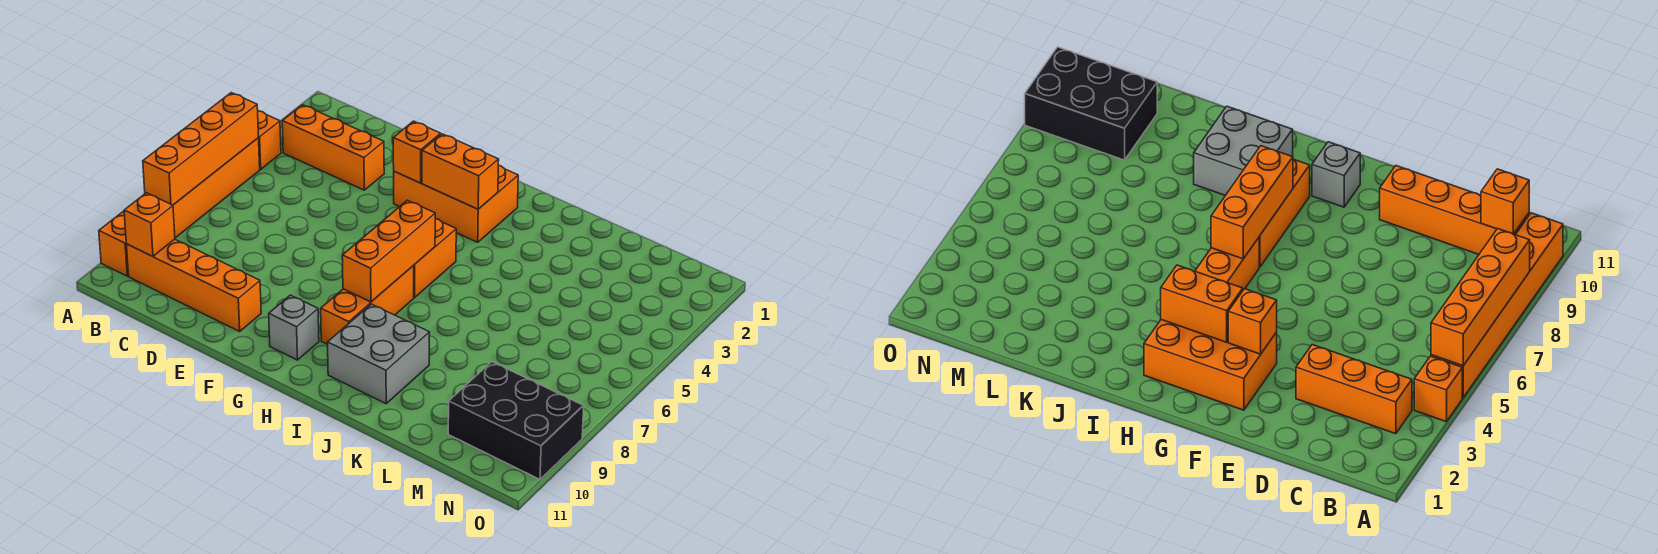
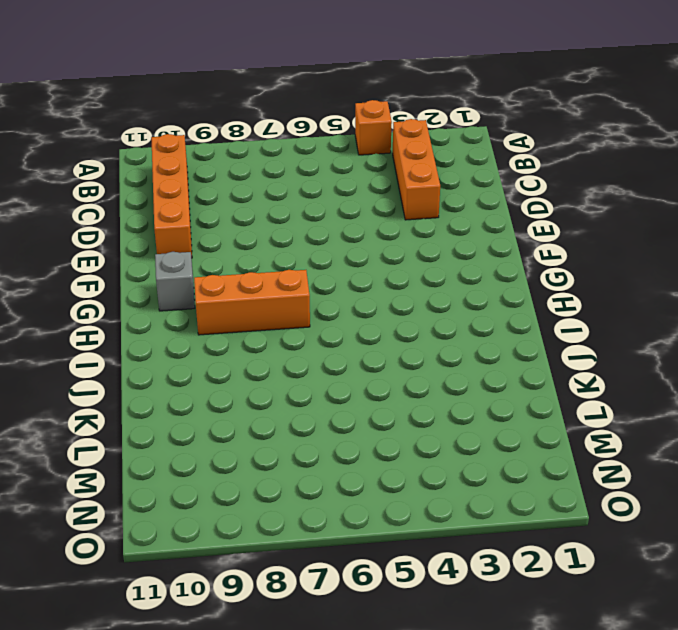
none -> orange 1x6 brick [99,138,260,276]
none -> orange 2x3 brick [394,165,518,242]
none -> orange 1x2 brick [413,219,456,297]

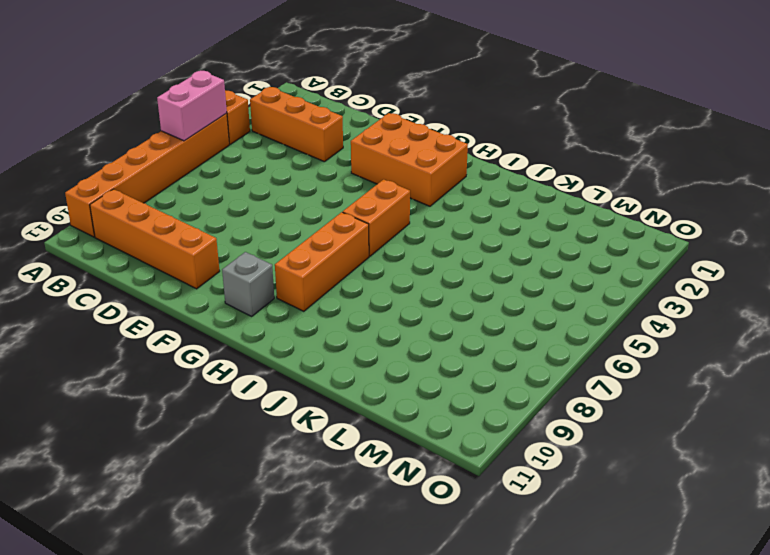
pink 1x2 brick [157,71,227,141] -> orange 1x4 brick [143,93,258,205]
none -> grey 2x2 brick [328,304,430,404]
none -> black 2x3 brick [448,362,584,479]
none -> orange 1x1 brick [124,193,175,256]

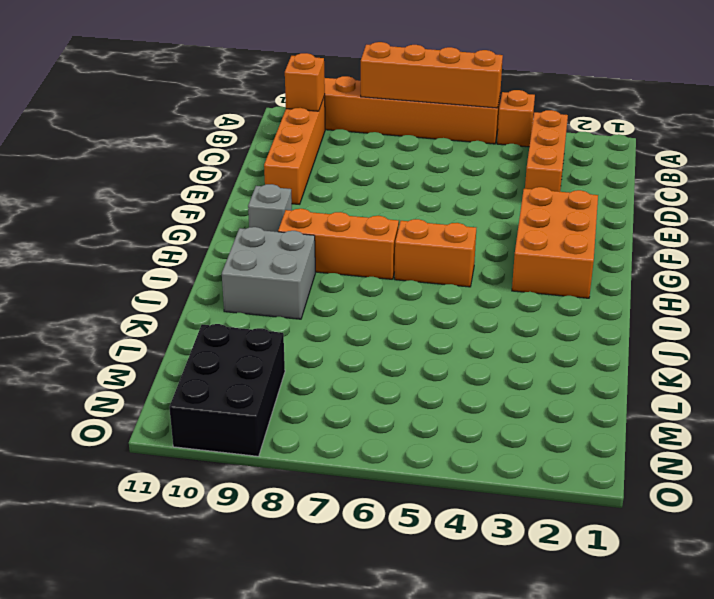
none -> orange 1x1 brick [393,121,441,183]
none -> orange 1x2 brick [422,134,499,209]
none -> orange 1x3 brick [342,200,435,302]

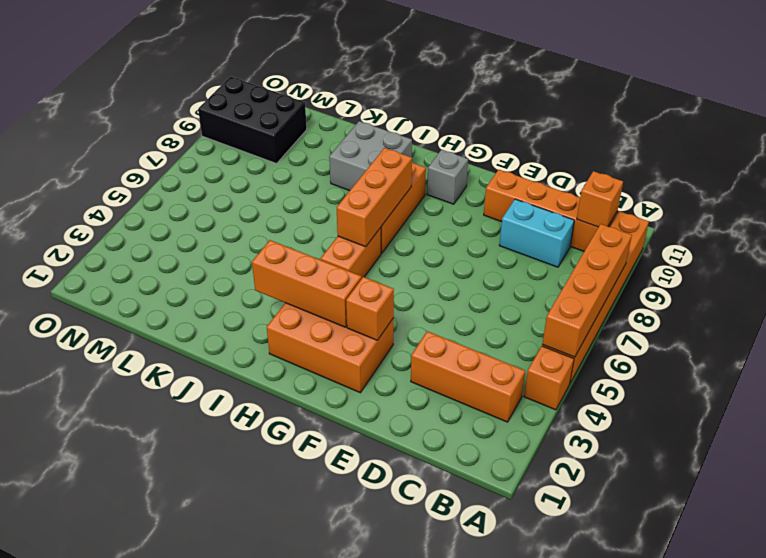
cyan 1x2 brick [499,199,574,267] -> none
orange 1x3 brick [252,240,362,327] -> orange 1x2 brick [422,134,499,209]

